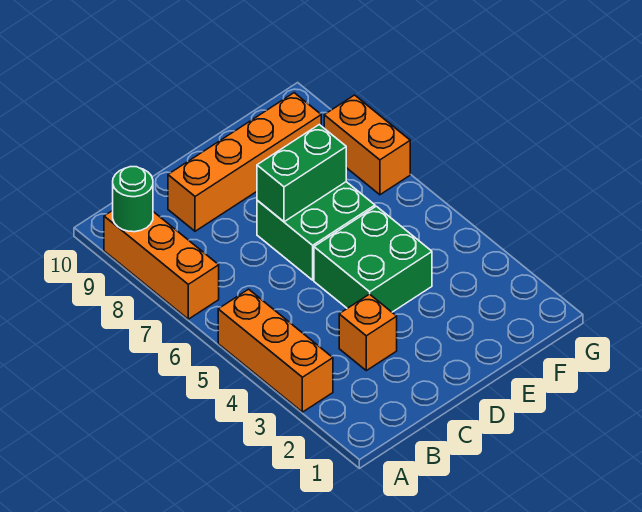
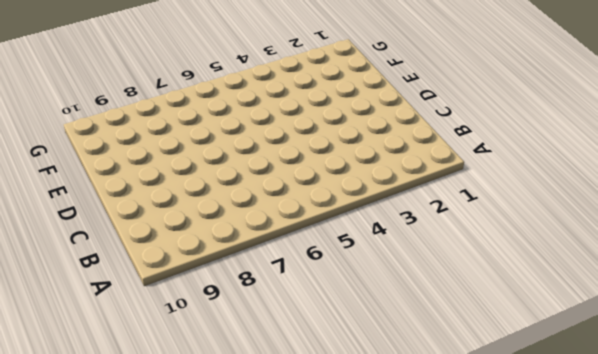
none -> orange 1x3 brick [218,289,333,412]
none -> orange 1x3 brick [104,211,219,319]

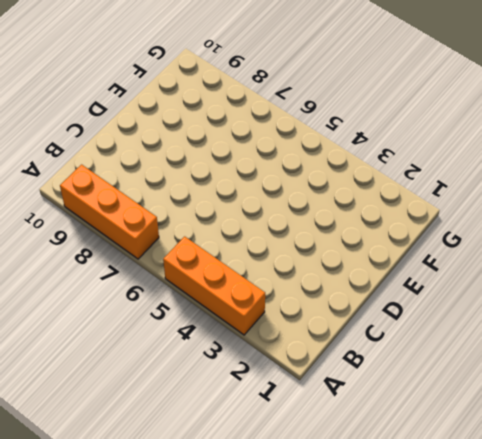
none -> orange 1x1 brick [339,294,397,371]
none -> orange 1x4 brick [168,93,321,231]

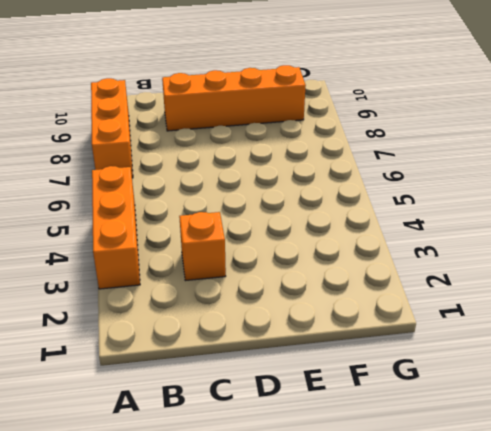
none -> green 2x2 brick [314,206,432,312]
none -> green 2x2 brick [257,182,375,280]

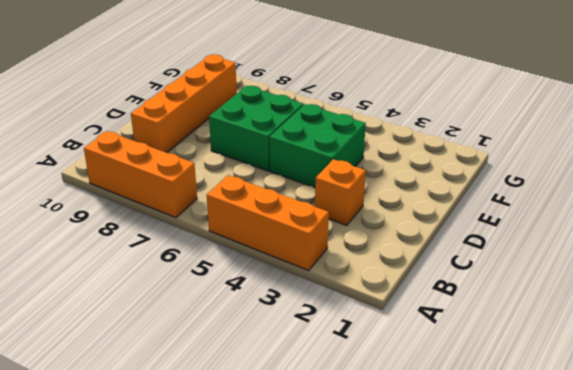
none -> orange 1x2 brick [324,95,410,195]
none -> green 1x1 round brick [113,167,153,232]

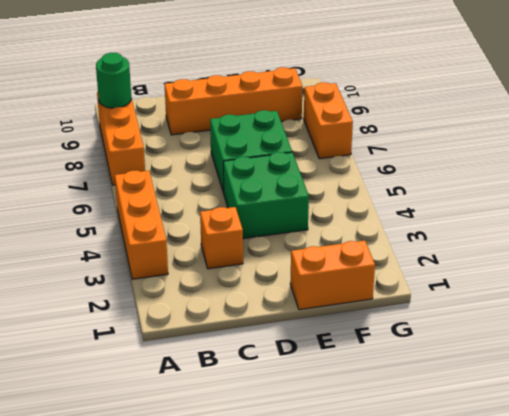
orange 1x2 brick [290,241,375,310] -> none
none -> green 1x2 brick [257,125,346,222]

